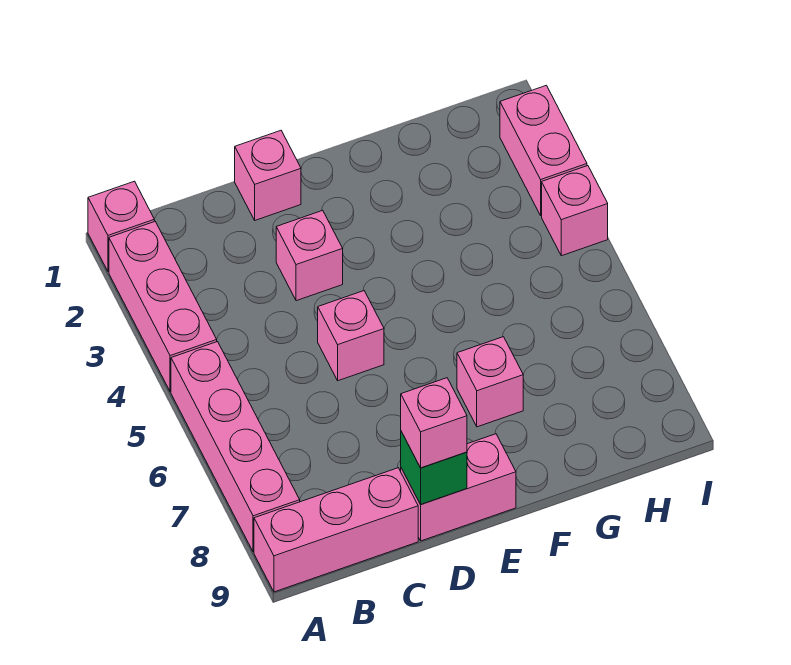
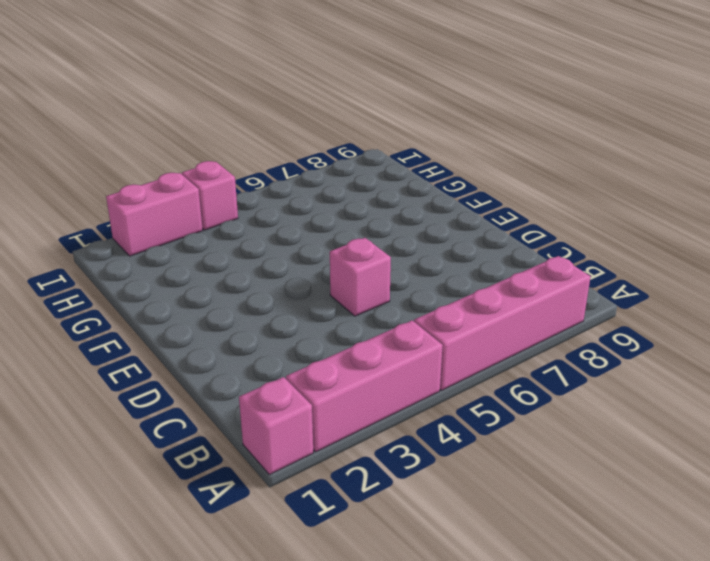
none -> pink 1x3 brick [254,468,418,592]
none -> pink 1x1 brick [235,131,301,220]
none -> pink 1x1 brick [276,210,343,301]

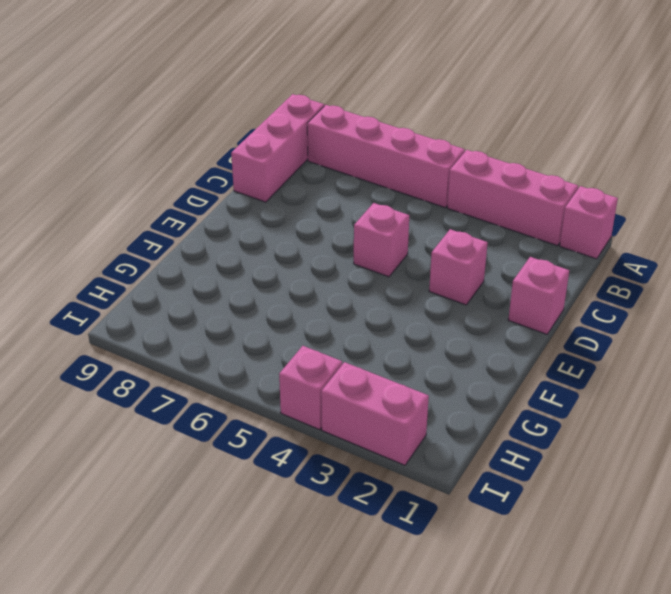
none -> pink 1x2 brick [401,434,516,541]
none -> pink 1x1 brick [457,337,523,427]
none -> green 1x1 brick [401,432,467,504]

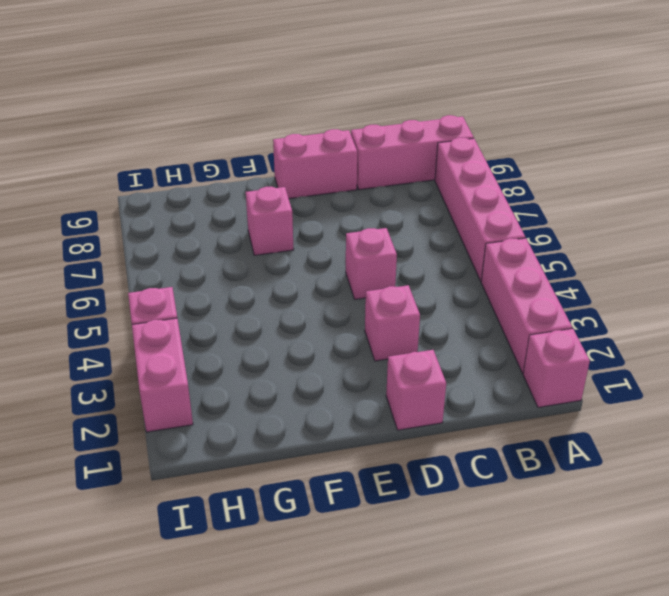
none -> green 1x1 brick [401,432,467,504]
none -> pink 1x1 brick [401,378,467,468]

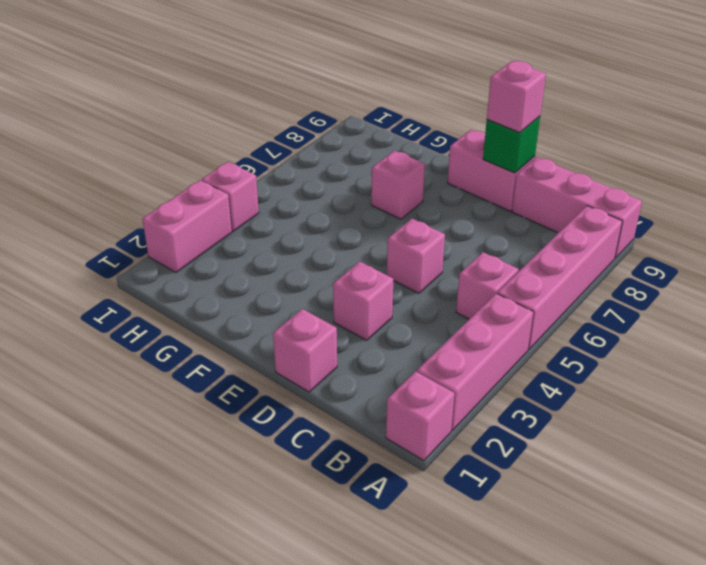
pink 1x1 brick [456,252,519,319] -> none

